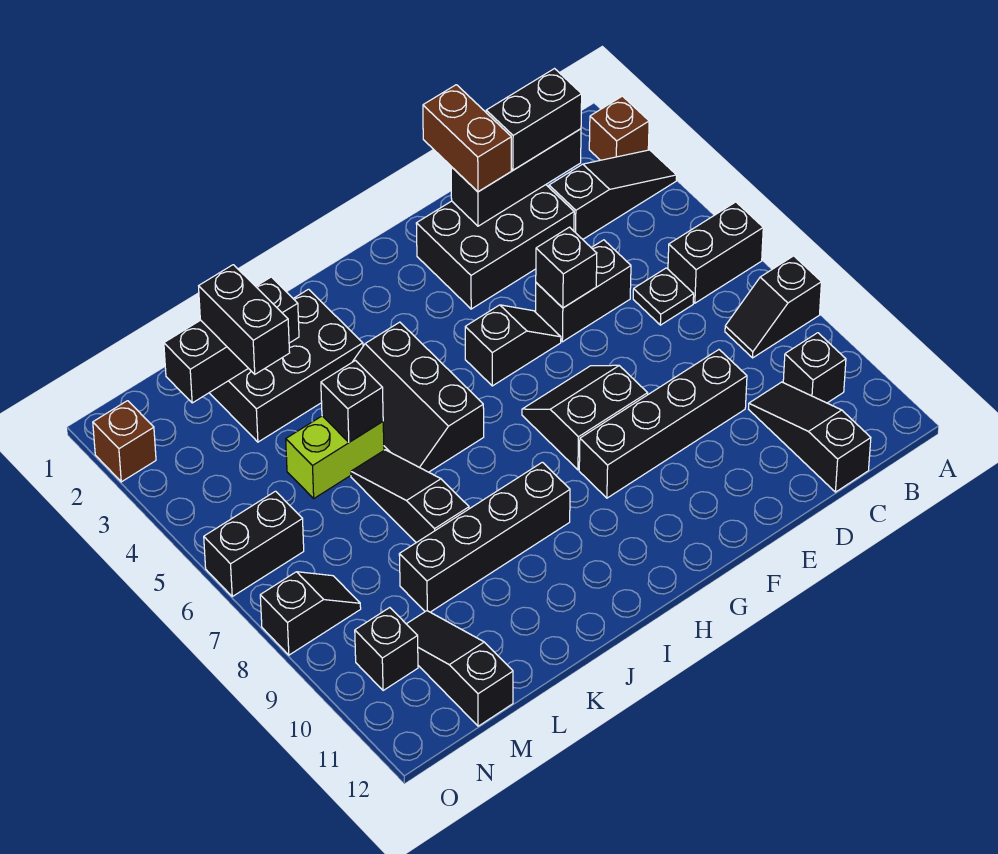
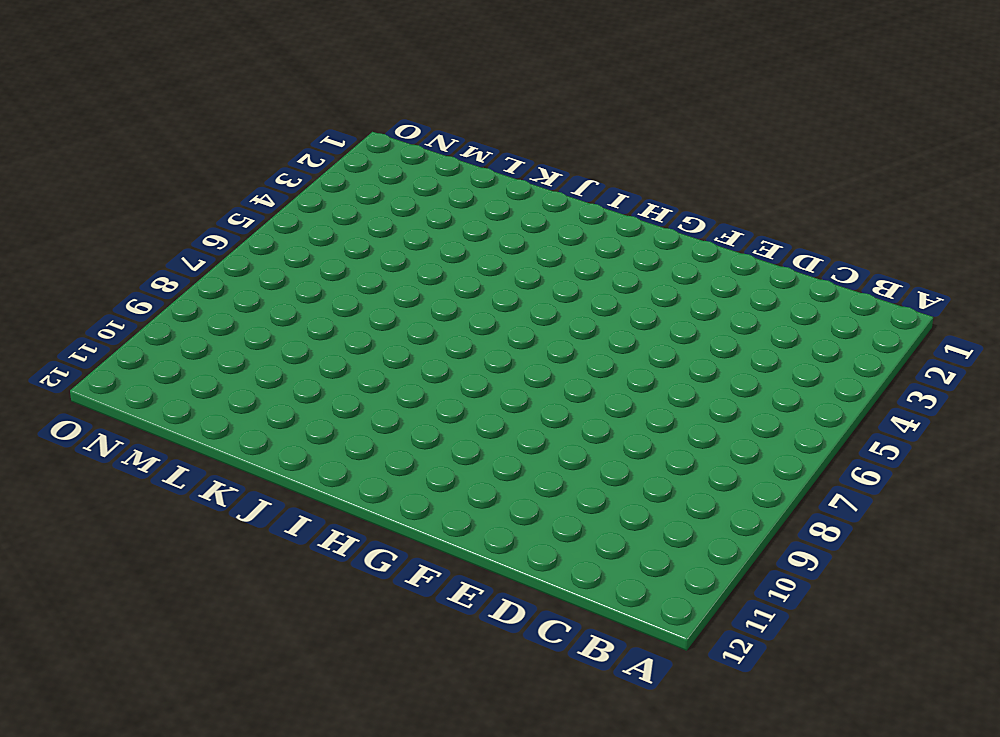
none -> brown 1x1 brick [589,96,649,160]
none -> black 1x3 slope [549,150,677,239]
none -> black 1x2 brick [668,202,763,303]

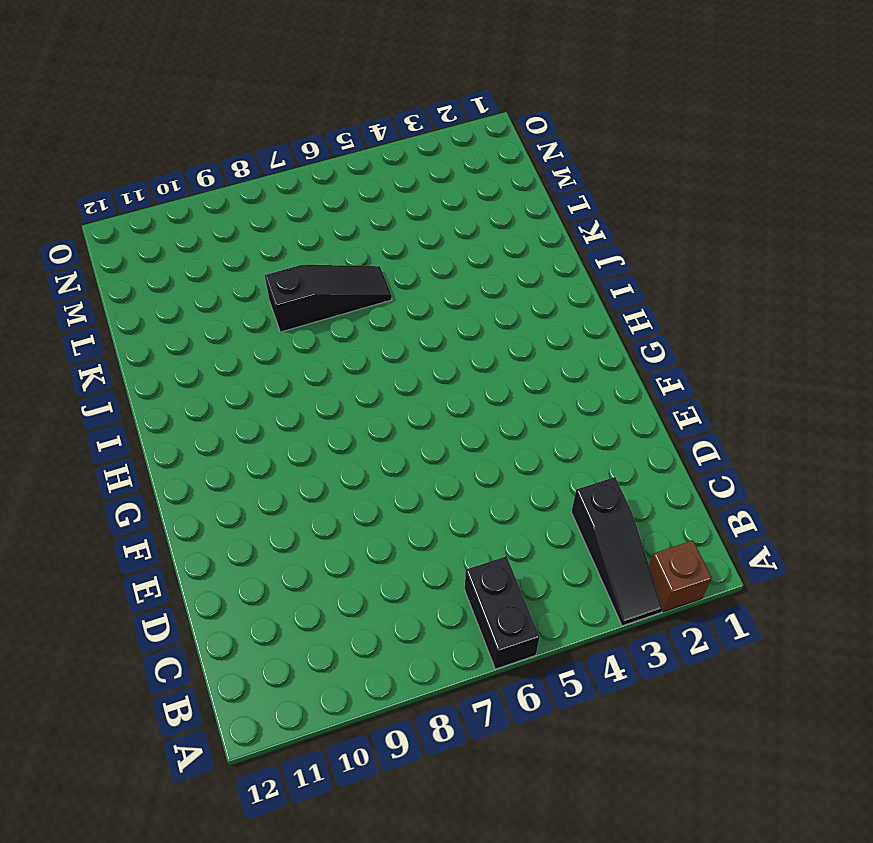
none -> black 1x2 slope [725,256,821,358]
none -> black 1x1 brick [783,333,846,403]
none -> black 1x1 plate [633,268,694,325]

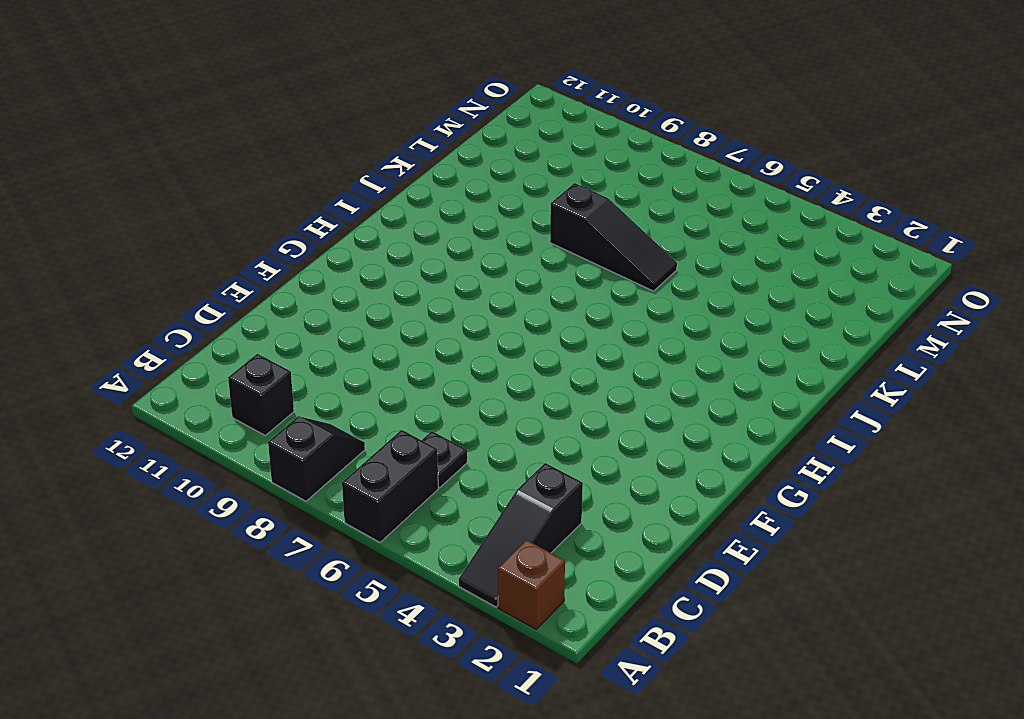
none -> black 1x3 slope [749,382,871,492]
none -> black 2x3 brick [416,185,574,309]
none -> black 1x2 brick [536,240,631,342]

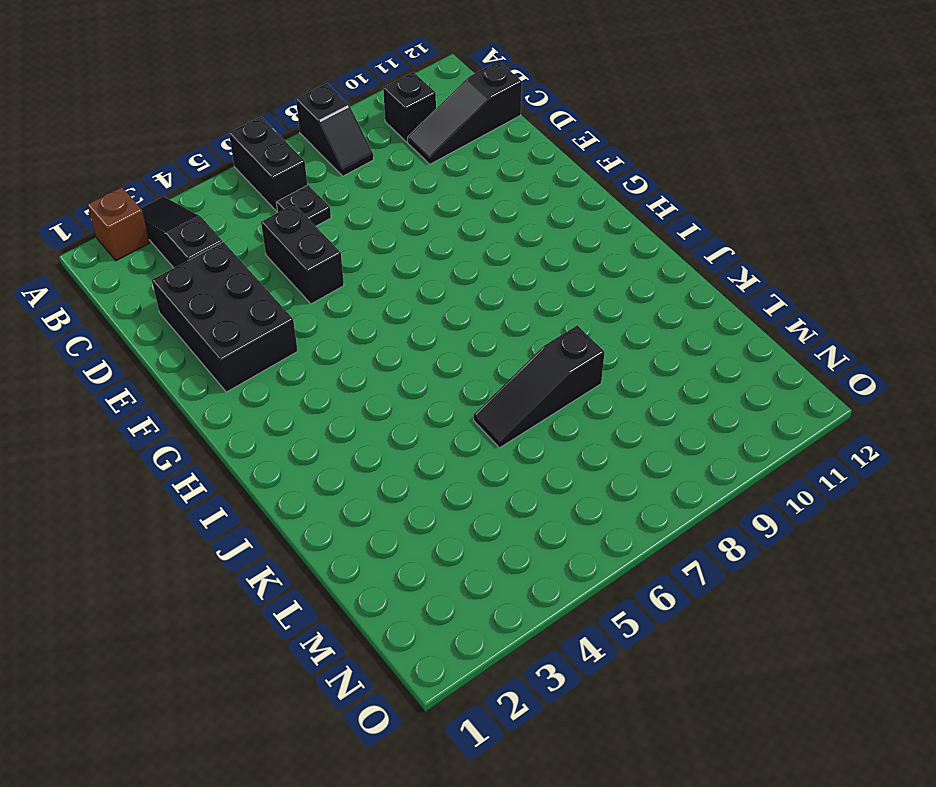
none -> black 1x4 brick [579,350,747,498]
none -> black 1x2 slope [465,305,561,386]
none -> black 2x2 slope [522,365,648,470]

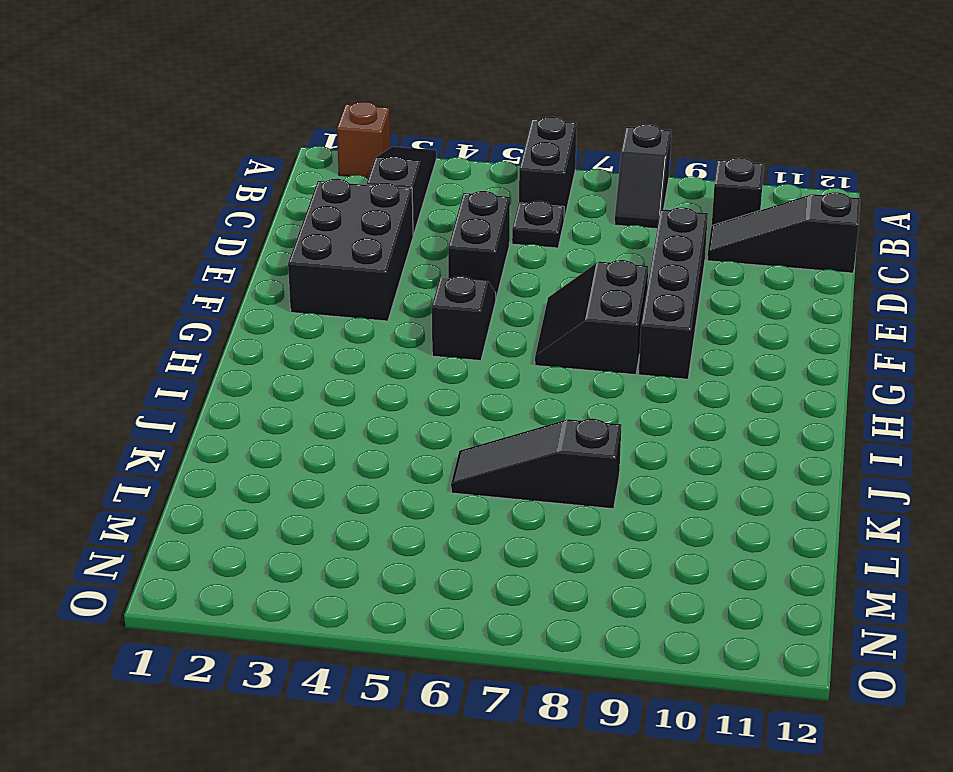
none -> black 2x3 slope [353,322,484,472]
none -> black 1x4 brick [399,462,570,612]
none -> black 2x3 brick [209,289,363,442]

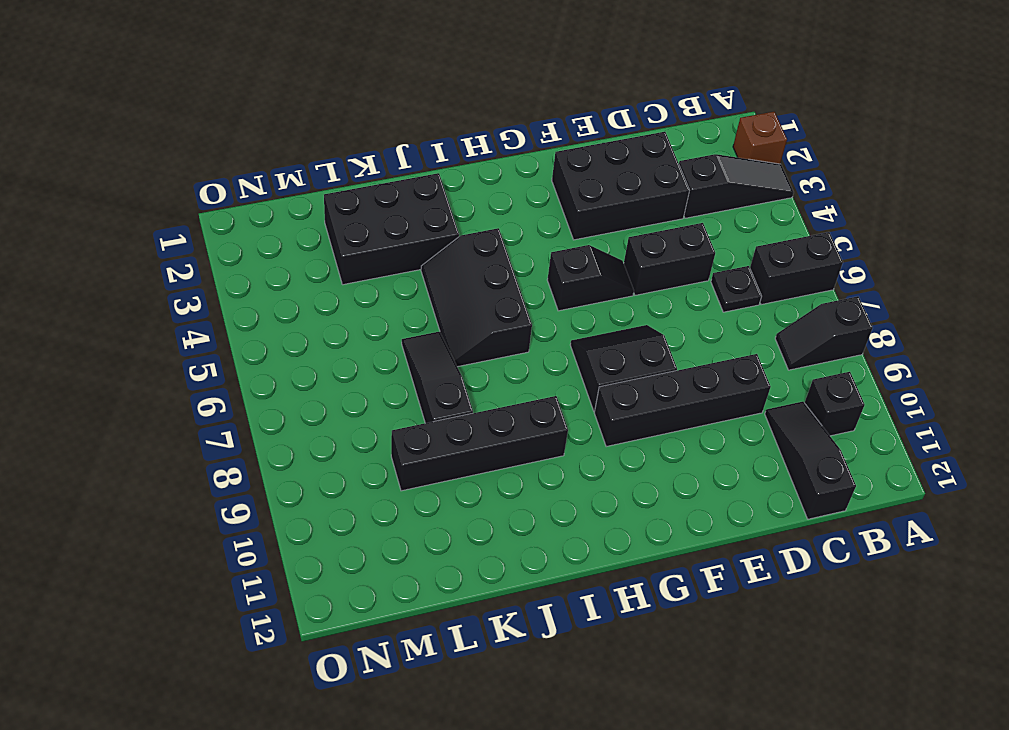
none -> lime 1x2 brick [286,416,384,498]
none -> black 1x3 slope [407,611,513,726]
none -> black 1x2 brick [204,491,304,596]

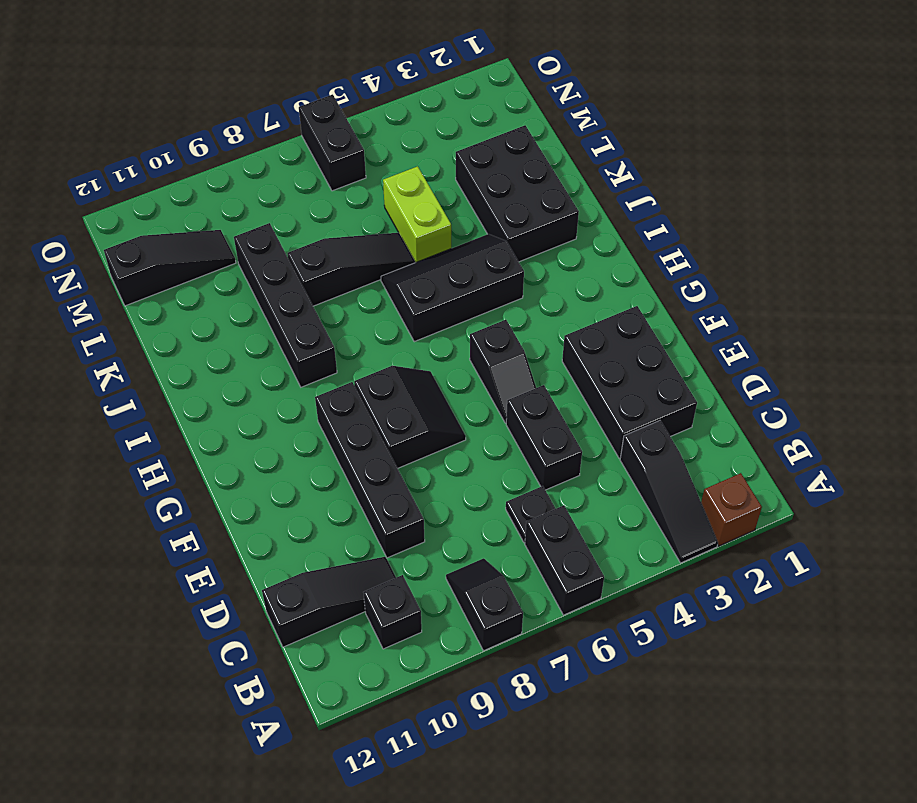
none -> black 1x2 slope [260,572,361,655]
none -> black 1x1 brick [355,608,418,691]
none -> brown 1x1 brick [93,401,156,482]

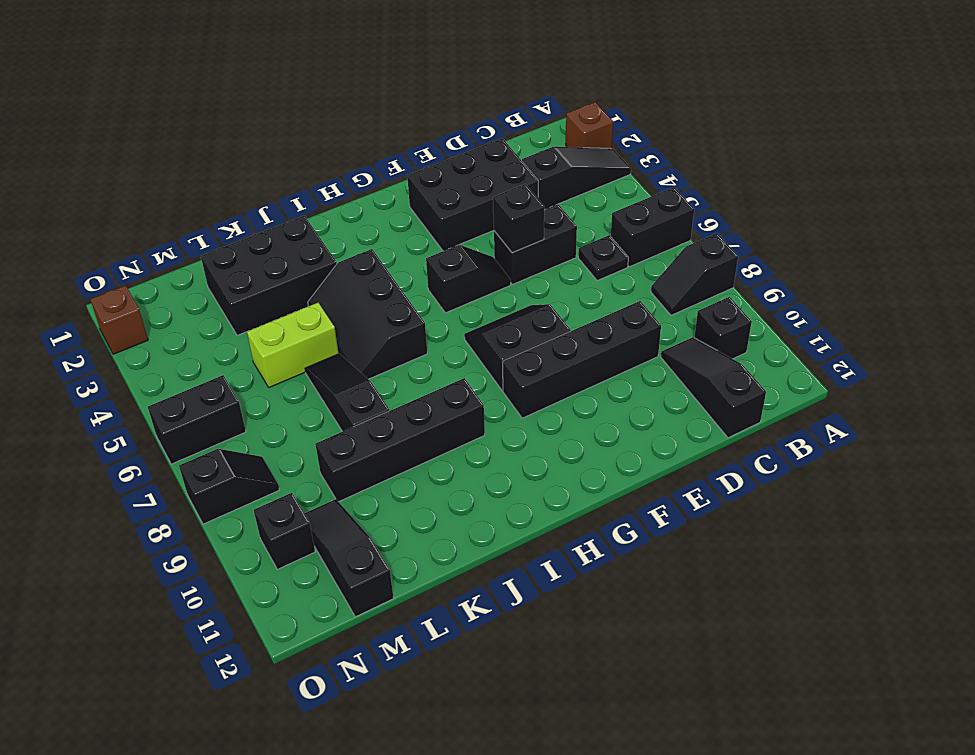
none -> black 1x3 brick [451,129,581,226]
none -> black 1x3 brick [164,277,299,403]
none -> black 1x1 brick [321,361,383,442]

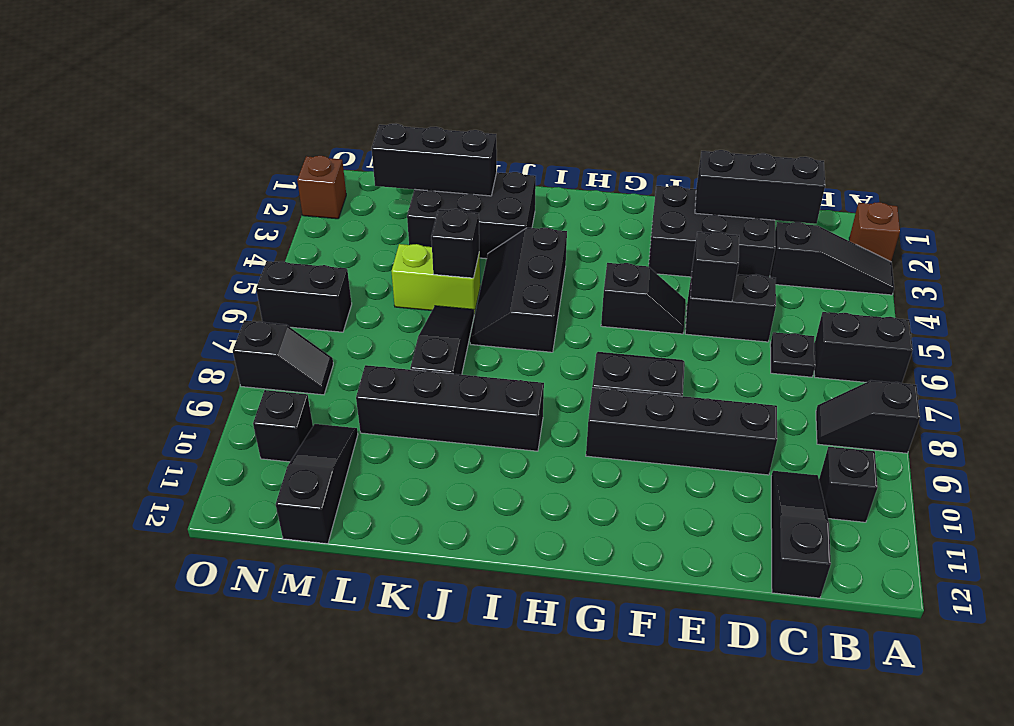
none -> black 1x2 brick [486,69,582,170]
none -> brown 1x2 brick [423,85,511,192]
none -> black 1x2 brick [199,265,290,374]

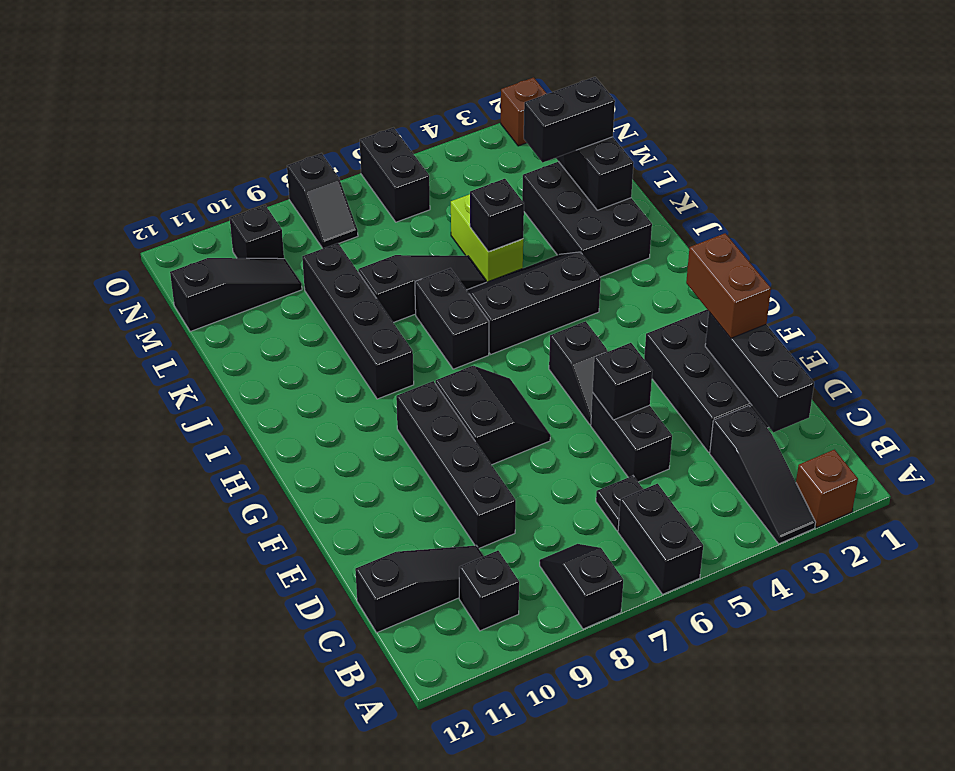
brown 1x2 brick [686,233,771,338] -> brown 1x2 brick turned to [423,85,511,192]
black 1x2 brick [415,268,489,369] -> black 1x2 brick moved to [486,69,582,170]

